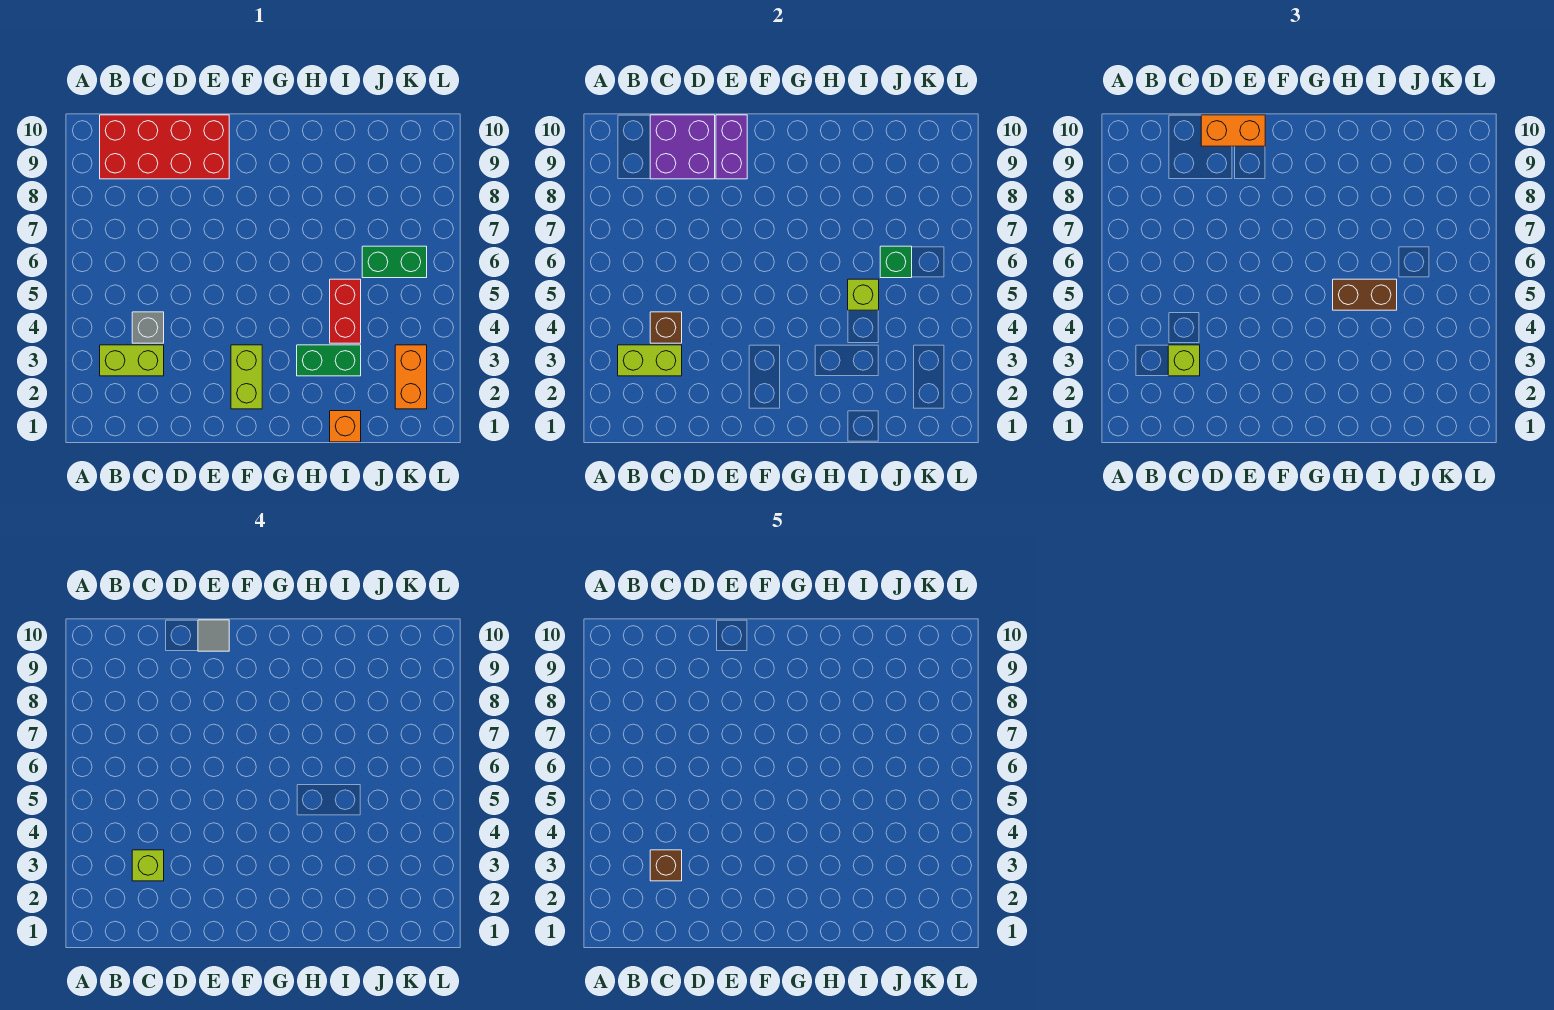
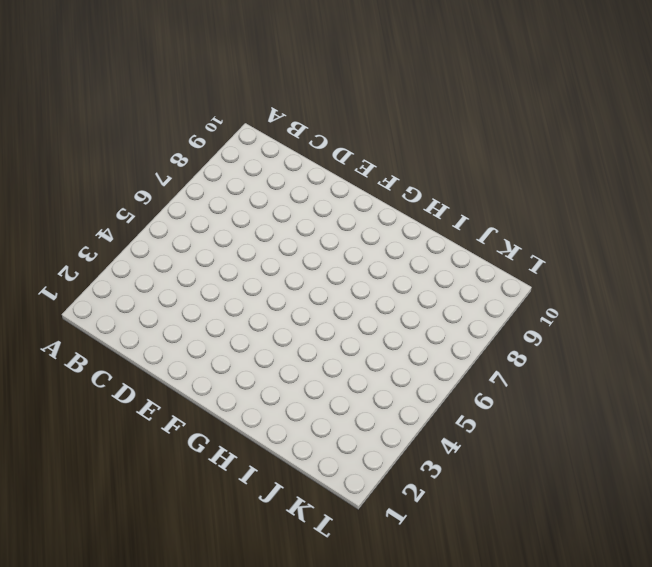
none -> lime 1x2 brick [100,345,164,376]
none -> red 2x4 brick [100,115,229,179]
none -> grey 1x1 brick [132,312,164,343]

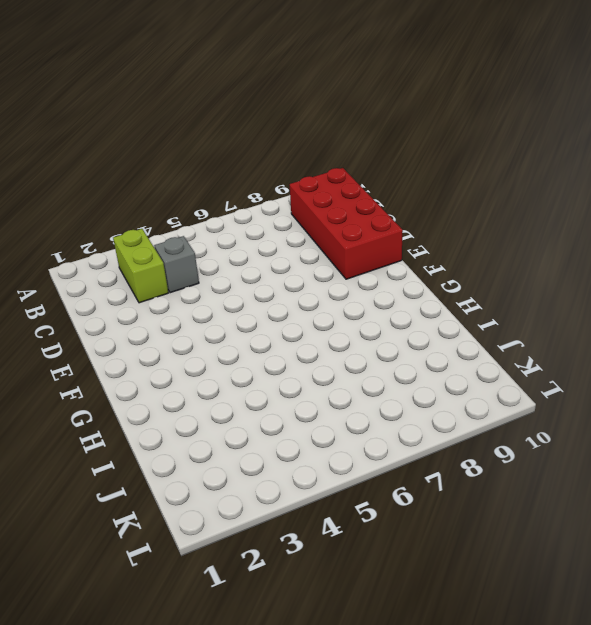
none -> lime 1x2 brick [231,345,262,409]
none -> green 1x2 brick [297,345,361,376]
none -> orange 1x1 brick [330,411,361,442]

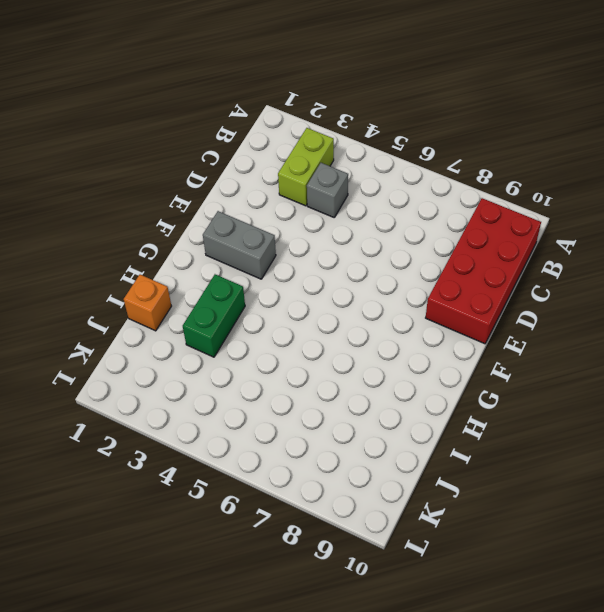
grey 1x2 brick [203,211,276,279] -> lime 1x2 brick [231,345,262,409]
none -> red 1x2 brick [330,279,361,343]
none -> green 1x2 brick [362,246,427,278]
none -> orange 1x2 brick [395,345,427,409]

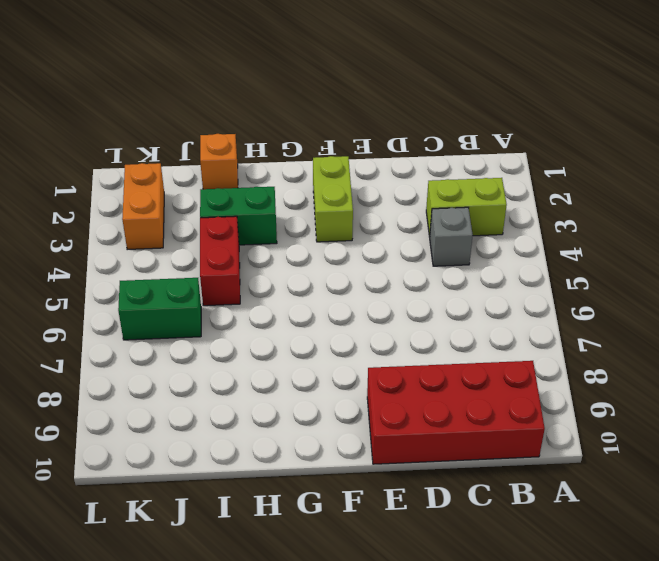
none -> lime 1x2 brick [618,345,682,376]
none -> brown 1x1 brick [650,312,682,343]
none -> purple 2x2 brick [650,115,715,179]

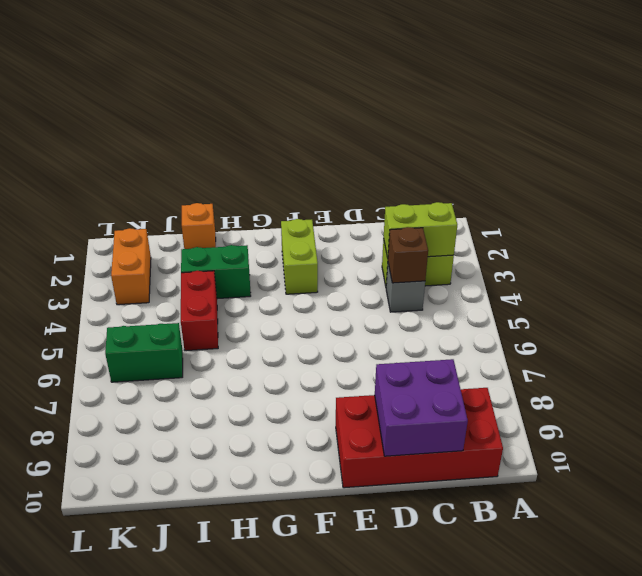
none -> purple 1x2 brick [716,115,747,179]
none -> lime 1x1 brick [848,279,879,310]
none -> green 1x1 brick [880,246,912,278]

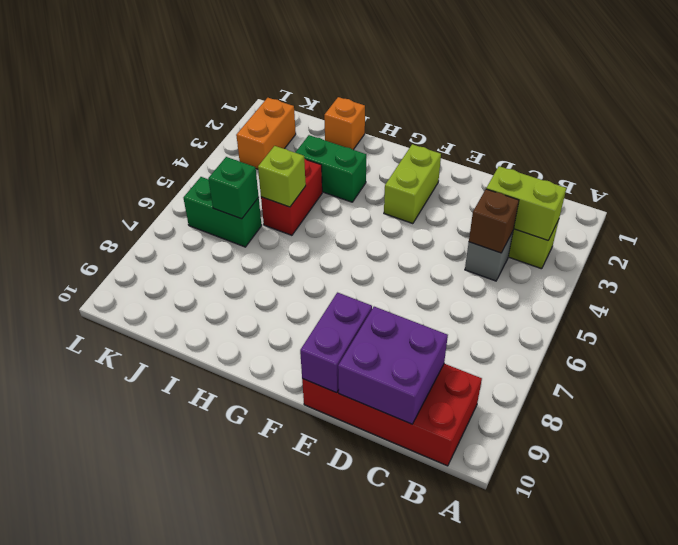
none -> lime 1x1 brick [1168,345,1200,376]
none -> orange 1x2 brick [1201,115,1265,146]
none -> brown 1x2 brick [1333,279,1397,310]

